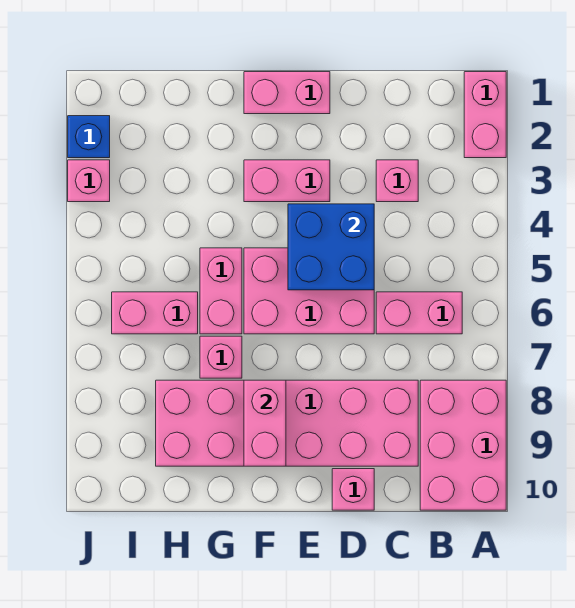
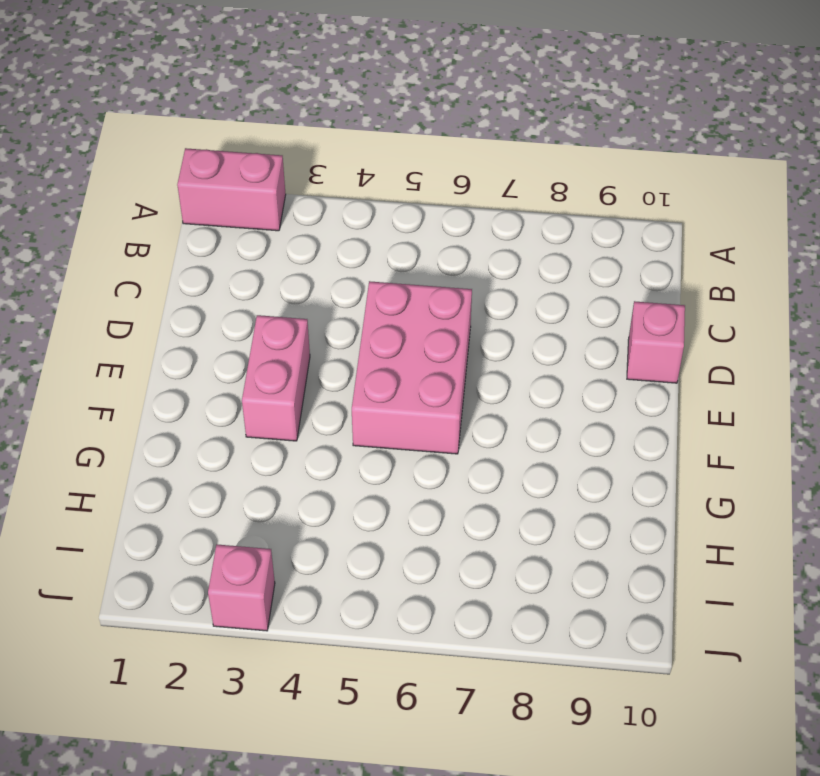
none -> pink 2x3 brick [420,380,506,510]
none -> pink 1x2 brick [376,292,462,334]
none -> pink 1x1 brick [376,160,418,202]

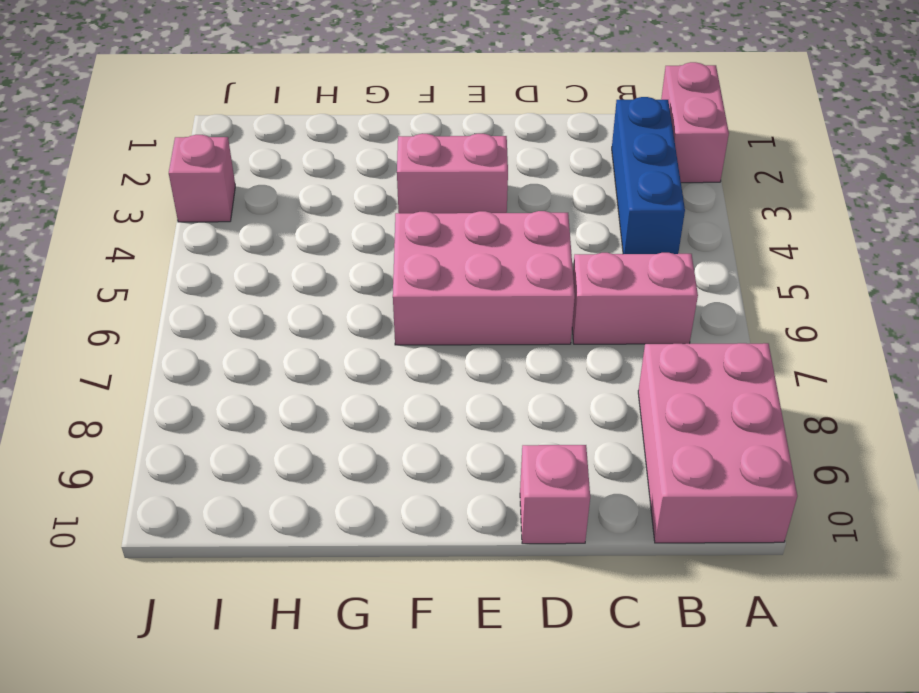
blue 1x3 brick [612,97,685,254] -> none
none -> pink 1x1 brick [376,160,418,202]
none -> pink 2x6 brick [156,380,418,466]
none -> pink 1x2 brick [244,72,330,114]

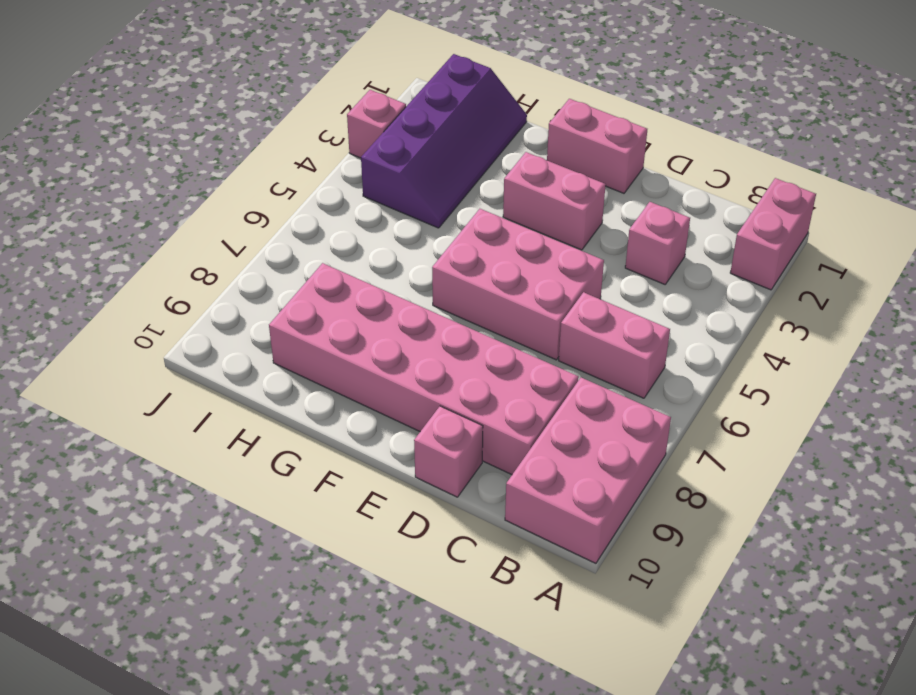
purple 2x4 slope [361,54,527,228] -> none
none -> pink 1x2 brick [200,248,242,334]
none -> pink 1x1 brick [200,336,242,378]
none -> pink 1x2 brick [112,292,198,334]

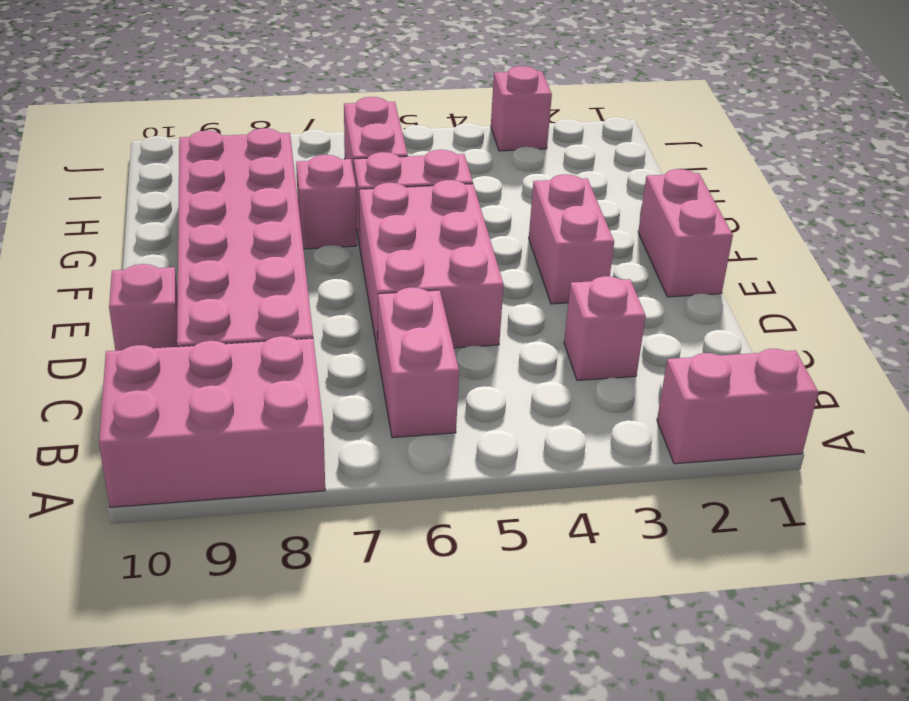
none -> blue 1x1 brick [68,116,110,158]
none -> blue 2x2 brick [288,204,374,290]
none -> pink 1x2 brick [244,380,286,466]

